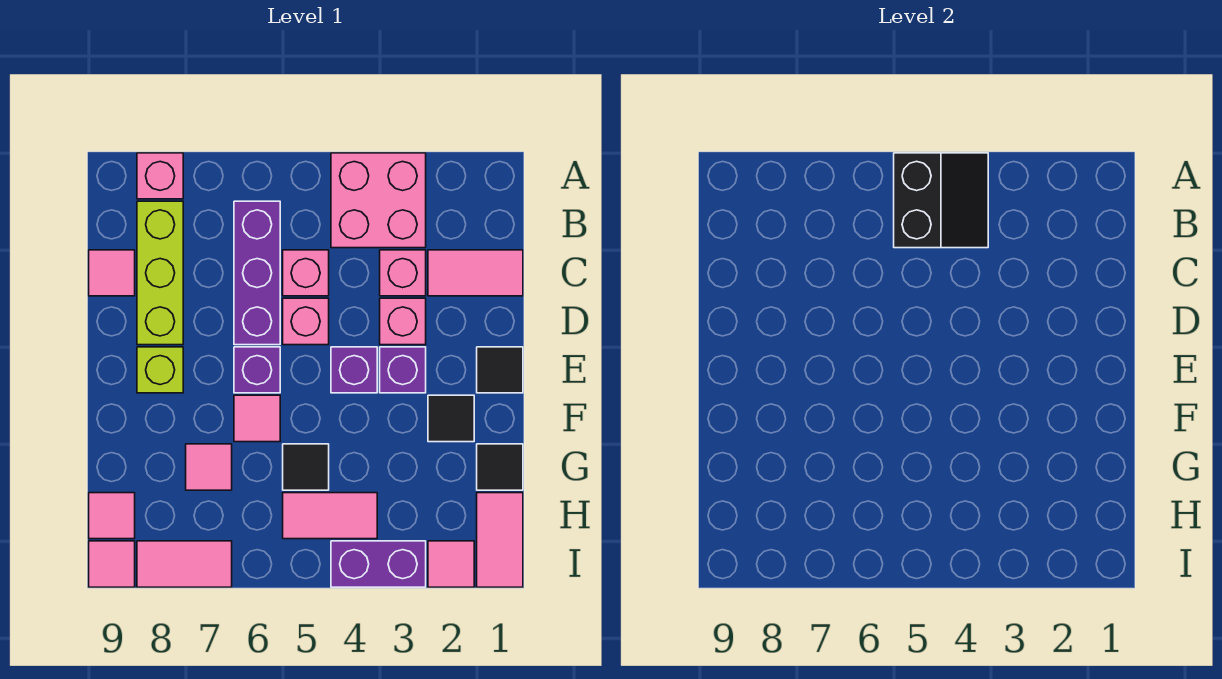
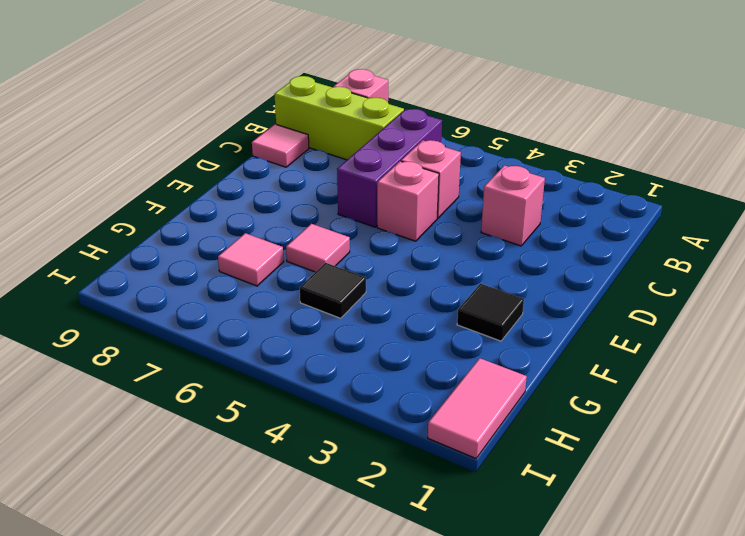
lime 1x3 brick [275,76,404,160] -> lime 1x3 brick turned to [137,201,183,345]
none -> pink 2x2 brick [331,153,426,248]
none -> pink 1x2 tile [428,250,523,296]
none -> pink 1x1 brick [380,298,426,345]

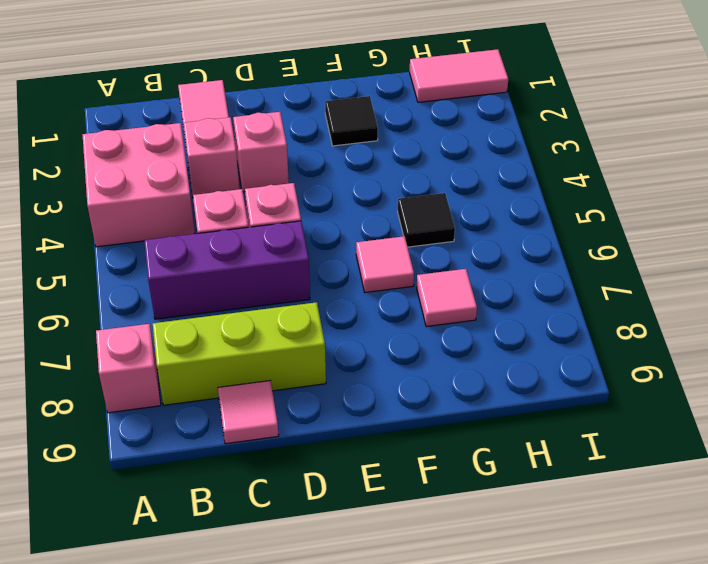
none -> black 1x1 tile [477,347,523,393]
none -> purple 1x1 brick [380,347,426,393]
none -> purple 1x1 brick [331,347,377,393]

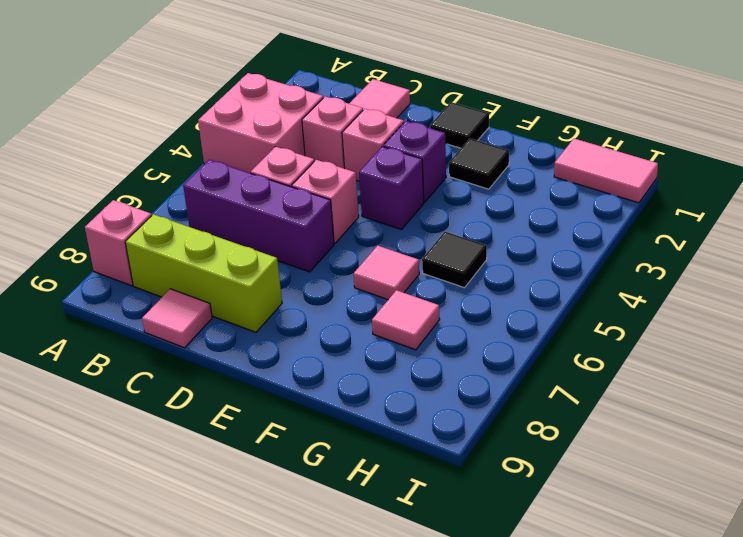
none -> purple 1x1 brick [234,347,280,393]
none -> lime 1x1 brick [137,347,183,393]
none -> black 1x1 tile [477,444,523,490]

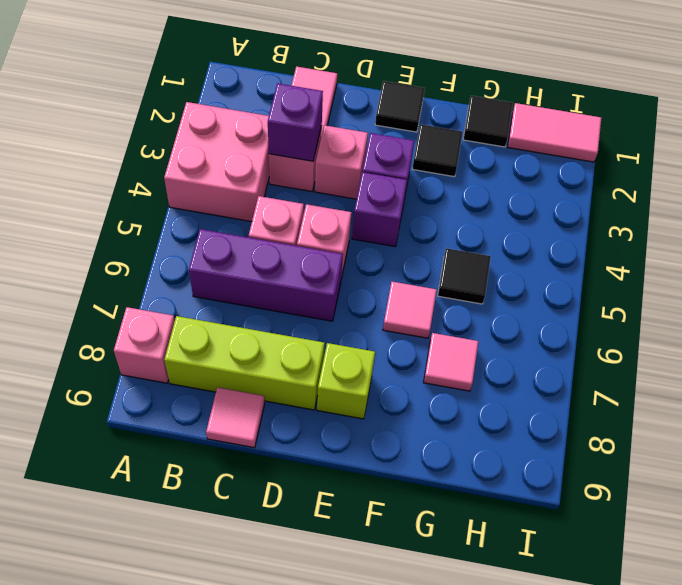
purple 1x1 brick [268,83,323,161] -> purple 1x1 brick moved to [234,347,280,393]
none -> pink 1x2 tile [283,493,377,539]
none -> pink 1x1 tile [89,493,135,539]
none -> pink 1x1 tile [428,541,474,587]

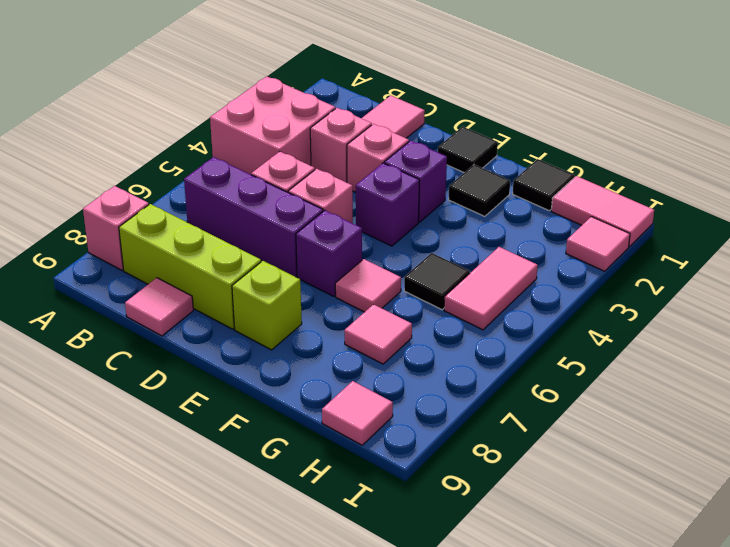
none -> purple 1x2 brick [331,541,426,587]
none -> pink 1x2 tile [137,541,232,587]
none -> pink 1x1 tile [89,541,135,587]

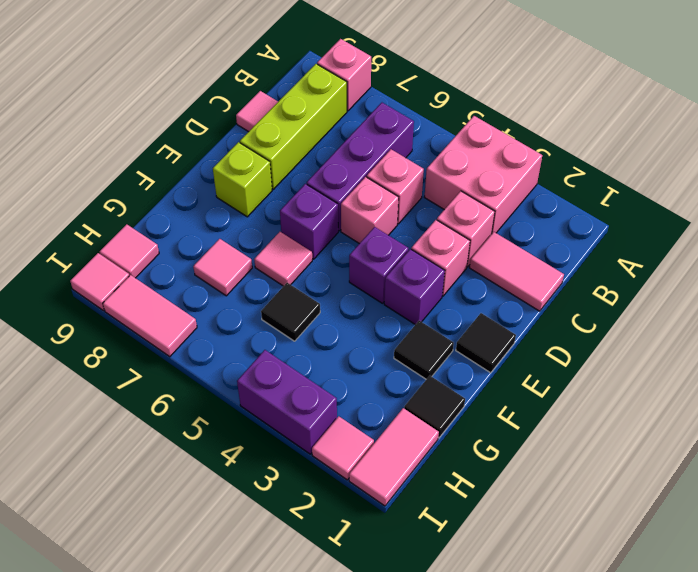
none -> pink 1x2 tile [283,493,377,539]
none -> black 2x2 slope [894,153,988,248]

